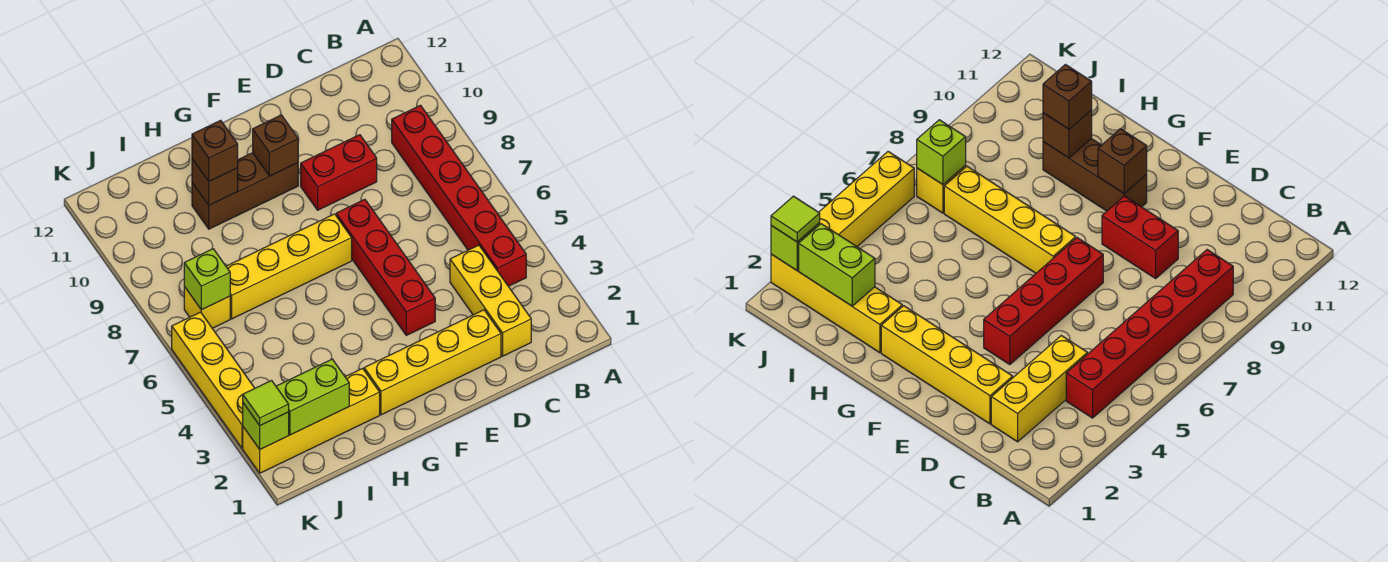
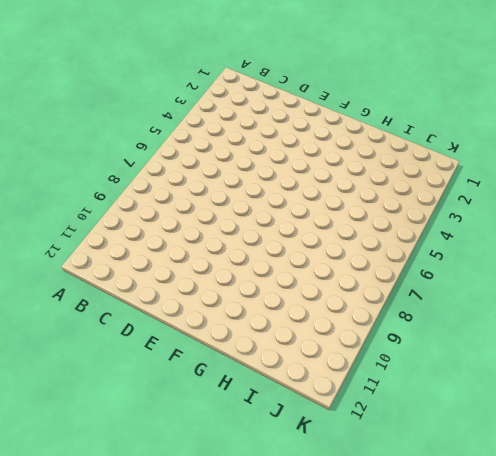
none -> red 1x6 brick [392,105,526,286]
none -> yellow 1x3 brick [450,245,531,356]
none -> yellow 1x4 brick [364,310,501,415]

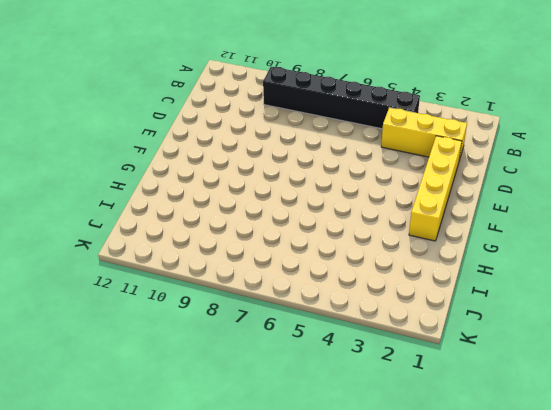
black 1x6 brick [263,66,420,129] -> red 1x6 brick [392,105,526,286]
none -> red 1x2 brick [301,135,377,210]
none -> red 1x4 brick [336,199,435,335]
none -> yellow 1x4 brick [226,214,352,319]

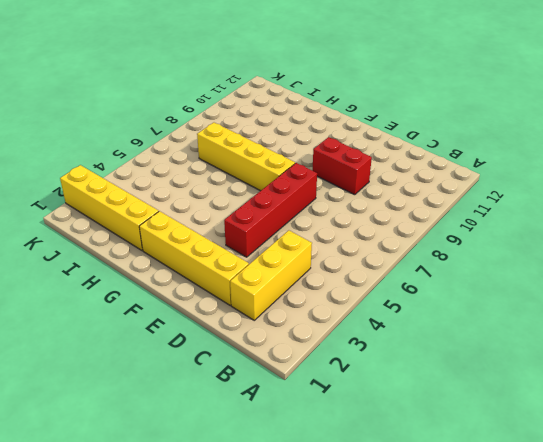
none -> red 1x6 brick [392,105,526,286]
none -> brown 1x3 brick [192,153,298,229]
none -> yellow 1x1 brick [184,287,230,328]

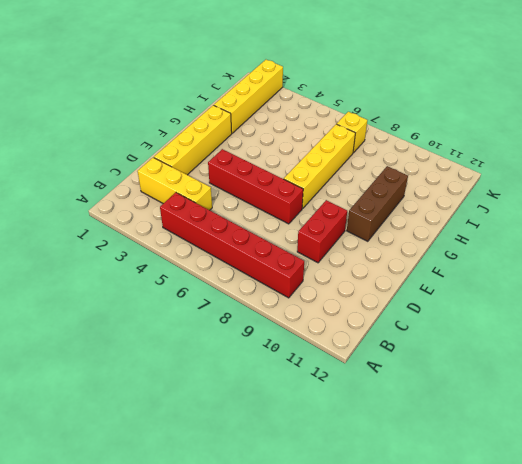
none -> yellow 1x4 brick [172,312,255,448]
none -> brown 1x1 brick [253,115,298,176]
none -> brown 1x1 brick [192,159,238,205]

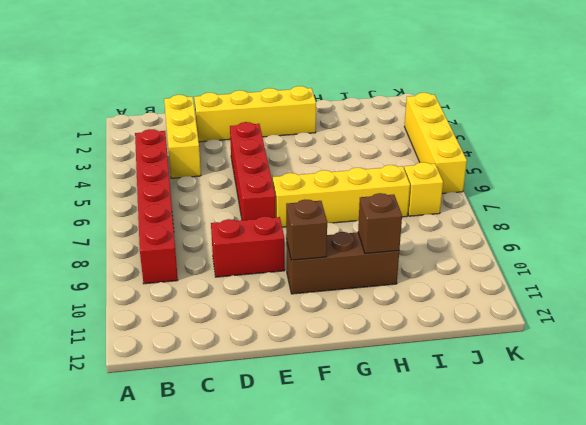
none -> yellow 1x4 brick [243,368,380,473]
none -> lime 1x2 brick [276,359,349,435]
none -> lime 1x1 brick [184,249,230,310]

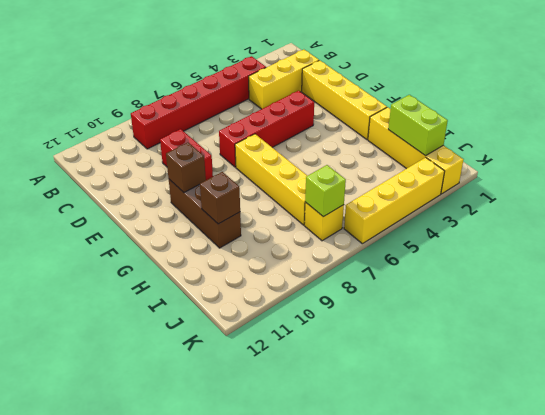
none -> lime 1x1 brick [243,403,289,449]
none -> brown 1x1 brick [192,120,238,181]
none -> lime 1x1 tile [243,381,289,425]

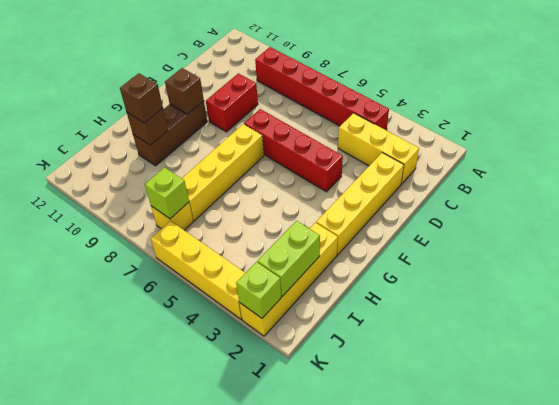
none -> lime 1x1 tile [243,381,289,425]

